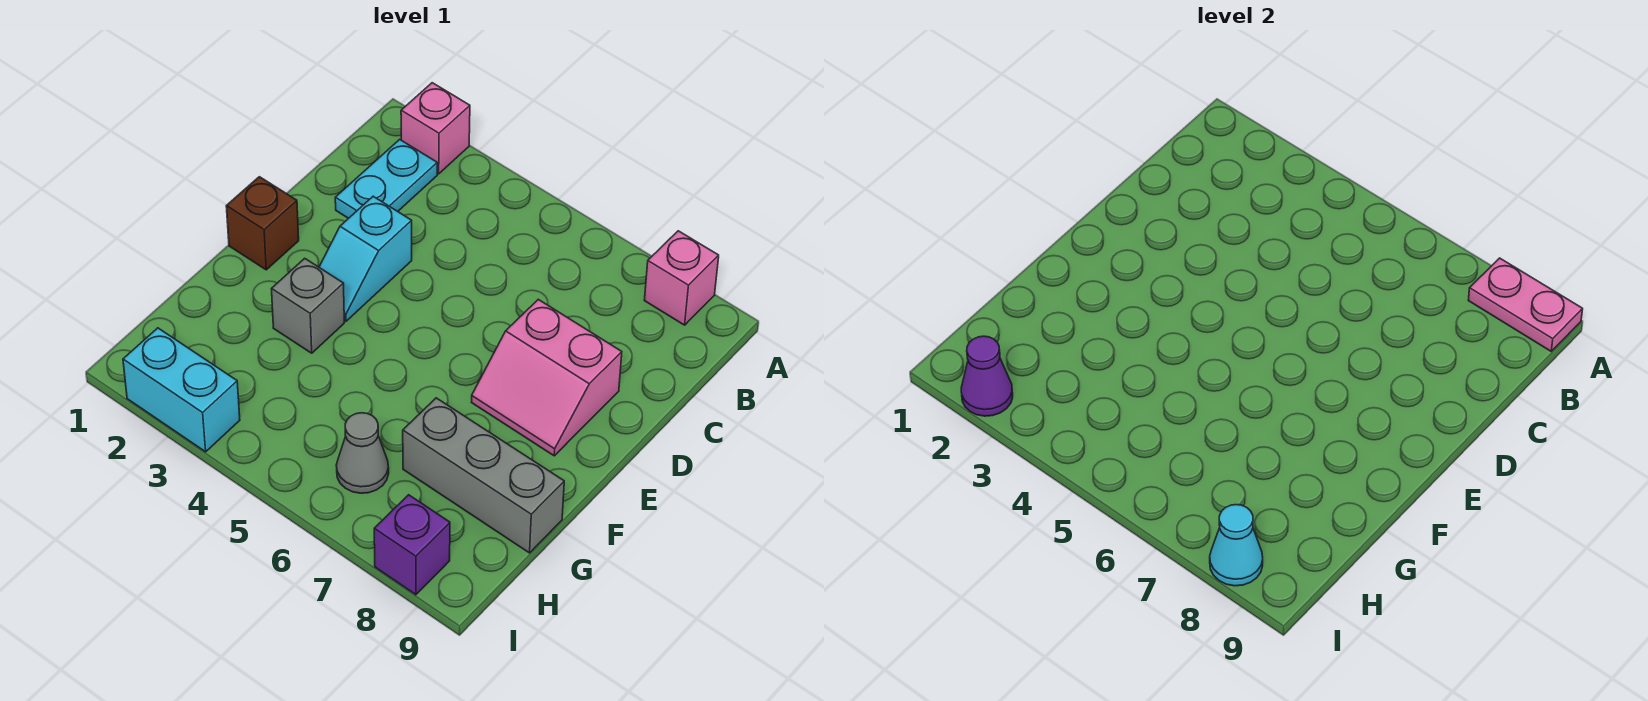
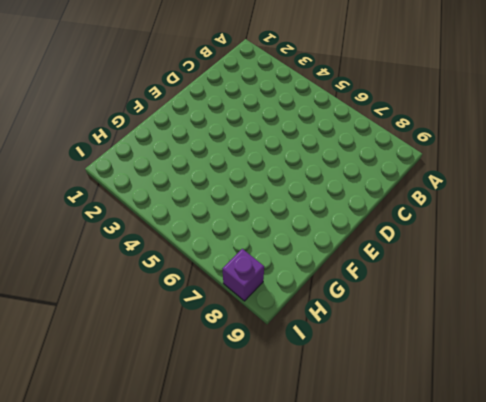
none -> pink 1x1 brick [401,83,470,174]
none -> pink 1x1 brick [644,231,719,325]
none -> cyan 1x2 plate [335,139,437,218]

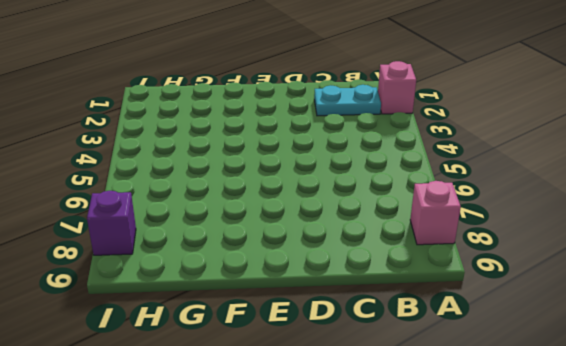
none -> cyan 1x2 slope [319,196,412,321]
none -> pink 2x2 slope [472,299,622,456]
none -> brown 1x1 brick [226,177,299,270]

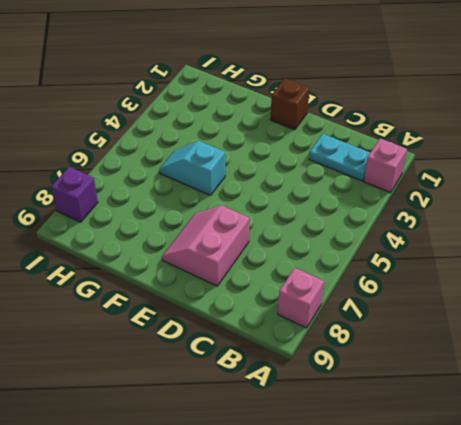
cyan 1x2 slope [159,141,225,195] -> cyan 1x2 slope moved to [319,196,412,321]
none -> grey 1x1 brick [272,258,344,353]
none -> grey 1x3 brick [403,398,564,553]
none -> grey 1x1 cone [336,413,389,493]

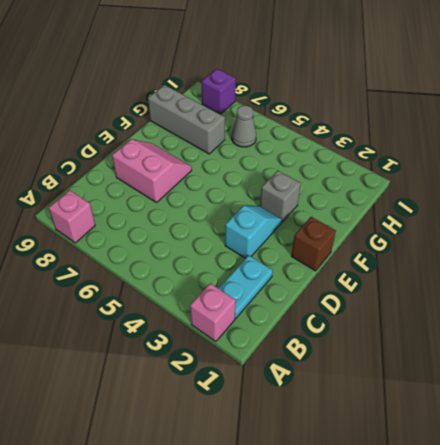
none -> cyan 1x2 brick [123,328,240,452]
none -> pink 1x2 plate [1468,258,1583,351]
none -> purple 1x1 cone [961,336,1013,416]

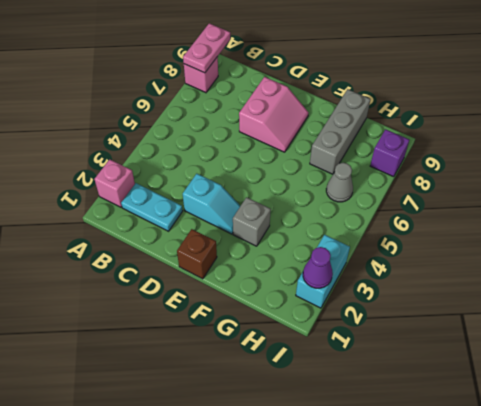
none -> cyan 1x1 cone [1210,505,1263,586]

